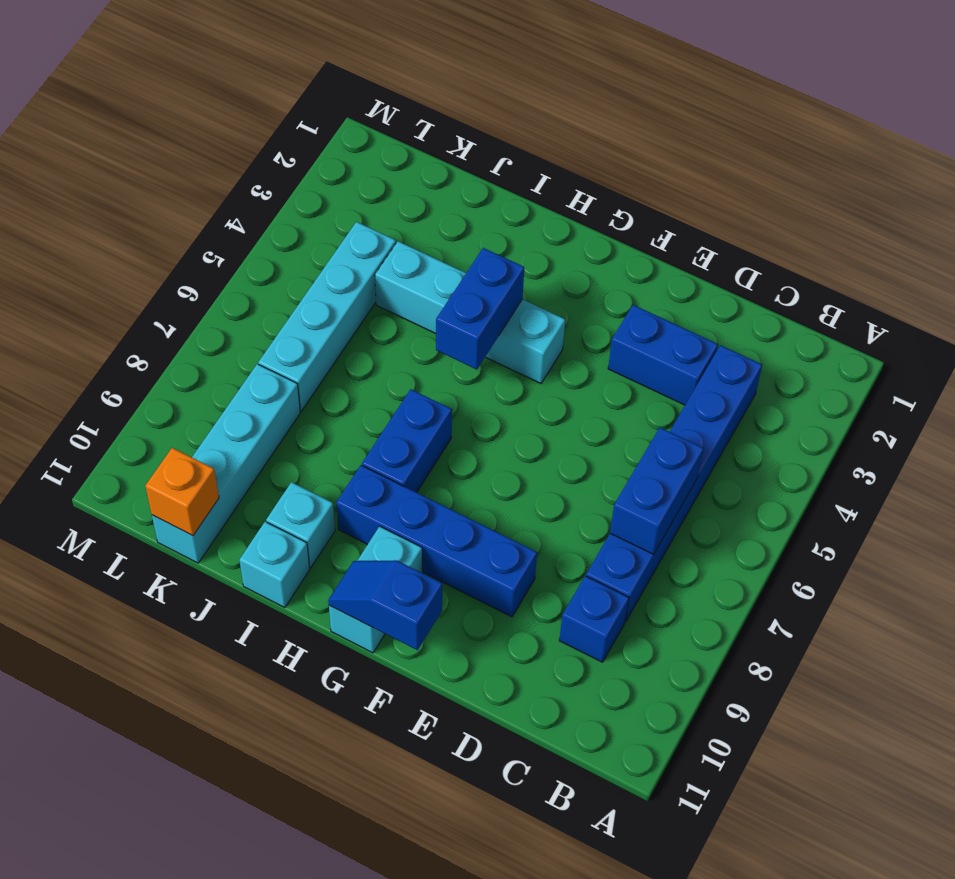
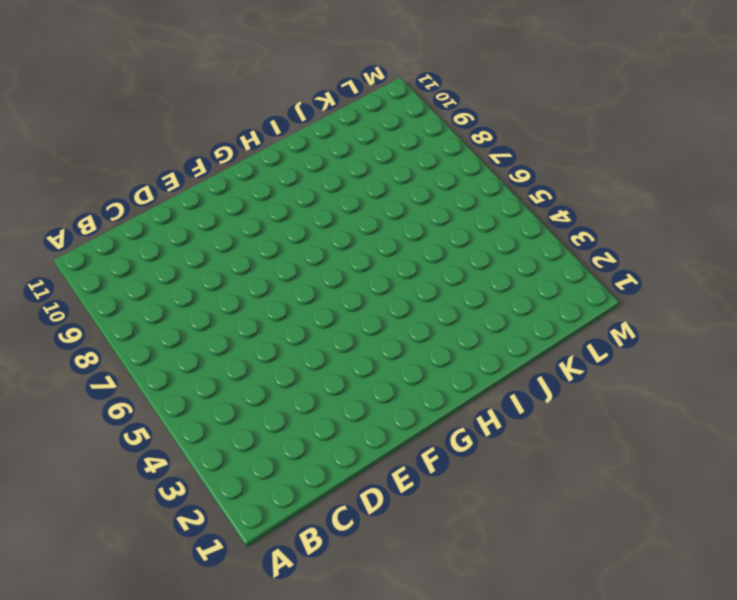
none -> blue 1x6 brick [586,345,762,622]
none -> blue 1x1 brick [559,576,629,662]
none -> blue 1x2 brick [608,305,718,405]

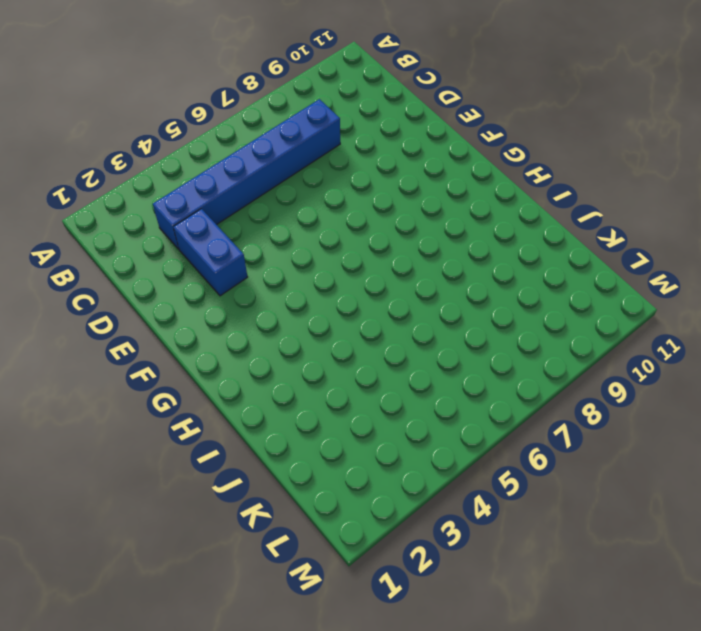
none -> blue 1x1 brick [559,576,629,662]
none -> blue 1x4 brick [336,465,537,617]
none -> cyan 1x4 brick [375,241,565,383]

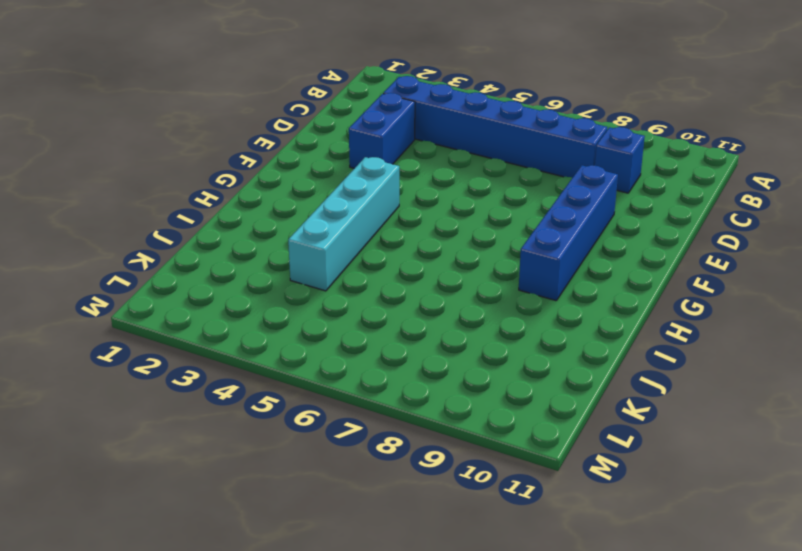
none -> cyan 1x2 brick [329,526,422,653]
none -> blue 1x2 brick [362,389,452,492]
none -> cyan 1x1 brick [266,482,335,568]

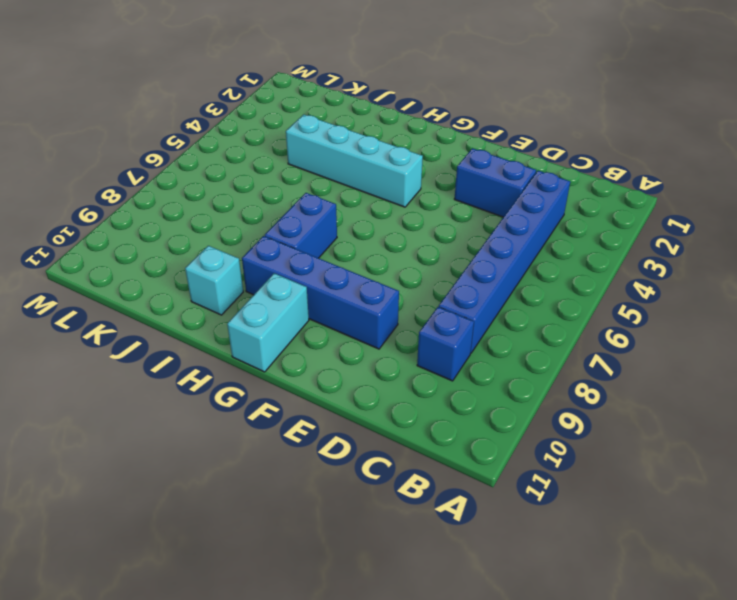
none -> cyan 1x1 brick [239,522,310,608]
none -> cyan 1x4 brick [258,222,396,411]
none -> cyan 1x4 brick [152,364,300,563]

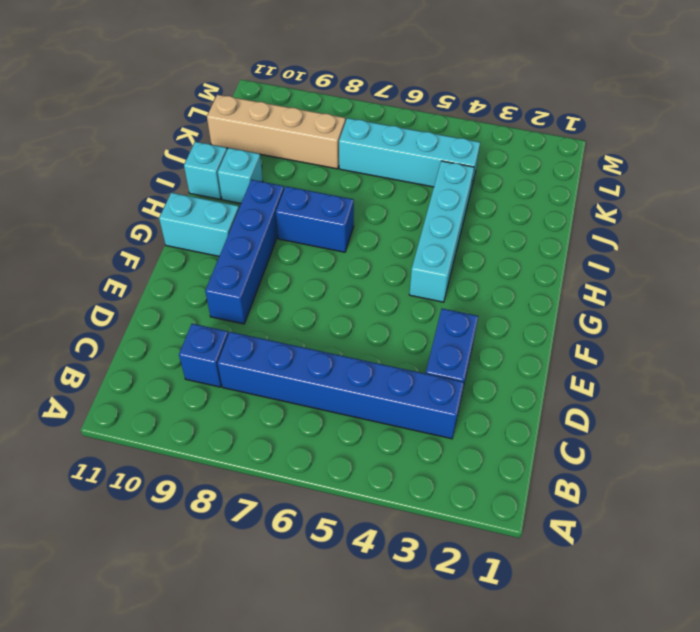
tan 1x4 brick [207,95,345,169] -> cyan 1x4 brick [152,364,300,563]
none -> blue 1x2 brick [610,428,704,555]
none -> blue 1x2 slope [328,560,442,650]
none -> blue 1x2 brick [436,248,524,369]

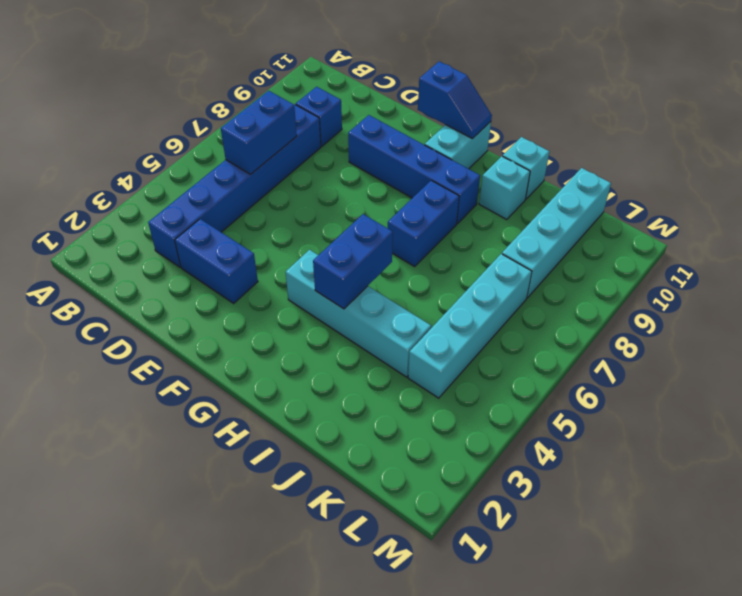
none -> orange 1x1 brick [146,448,219,536]

